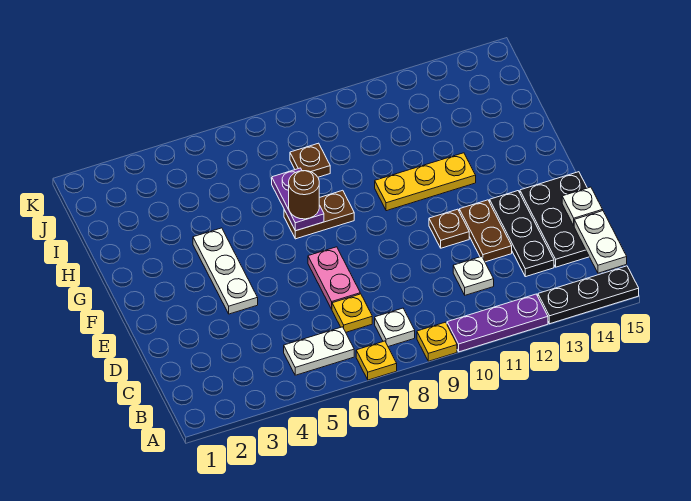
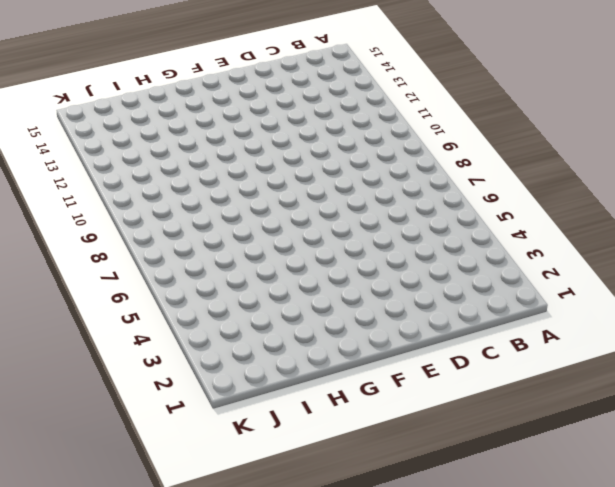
none -> yellow 1x1 plate [356,341,397,380]
none -> yellow 1x1 plate [417,322,457,361]
none -> purple 1x3 plate [447,294,548,352]

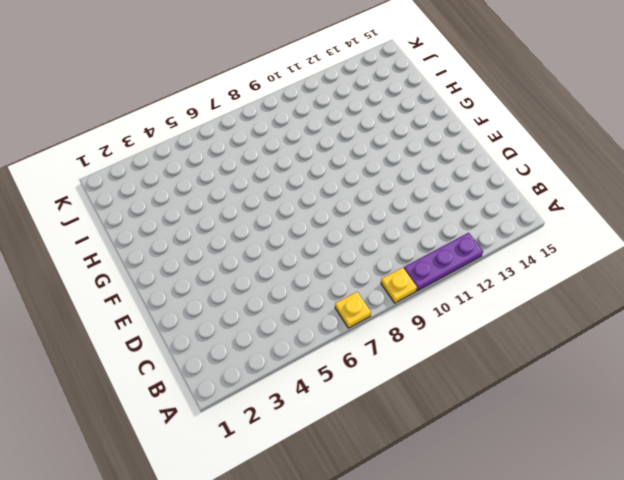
none -> black 1x3 plate [538,266,639,324]
none -> white 1x2 plate [284,327,354,375]
none -> white 1x1 plate [375,308,415,347]

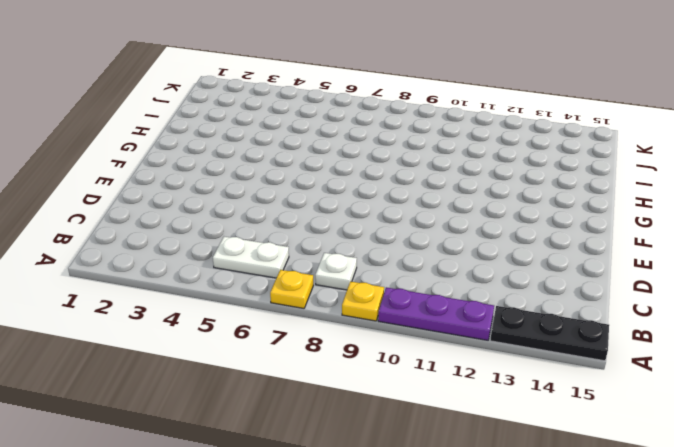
none -> yellow 1x1 plate [332,294,372,332]
none -> white 1x1 plate [453,256,494,295]
none -> black 1x3 plate [490,191,554,277]

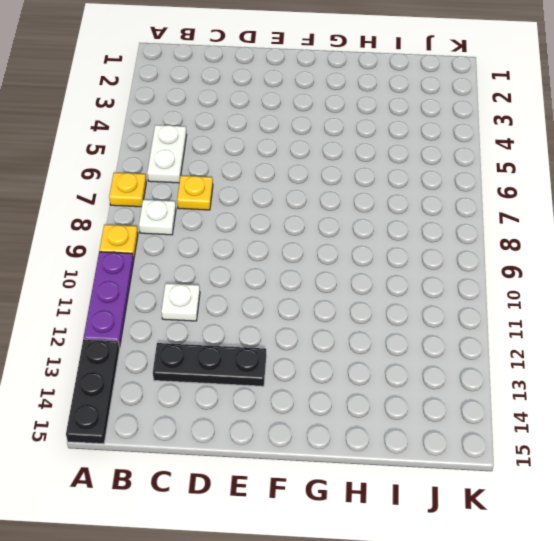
none -> black 2x3 plate [520,172,589,267]
none -> pink 1x2 plate [308,247,360,309]
none -> brown 1x2 plate [459,200,512,262]

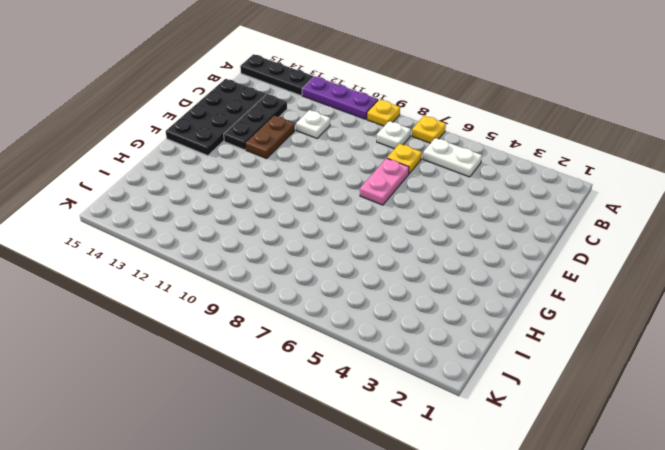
black 2x4 plate [166,79,266,156] -> black 2x3 plate [520,172,589,267]
none -> white 1x3 plate [193,228,258,314]
none -> brown 1x1 plate [429,209,469,248]
none -> brown 1x2 plate [284,190,354,239]

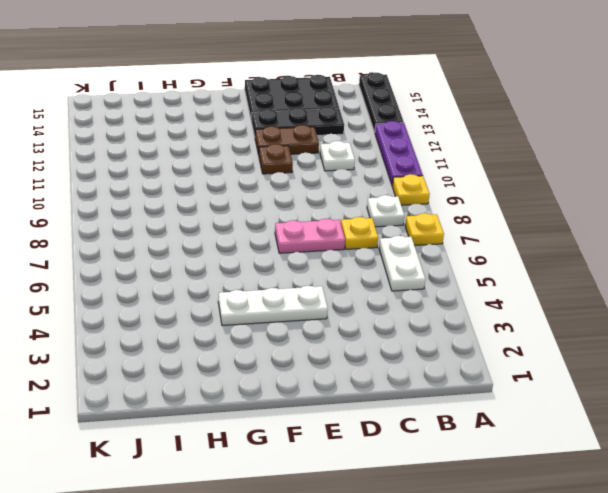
none -> brown 1x2 plate [284,190,354,239]
none -> yellow 1x3 plate [375,153,476,211]
none -> brown 1x1 plate [290,143,330,177]

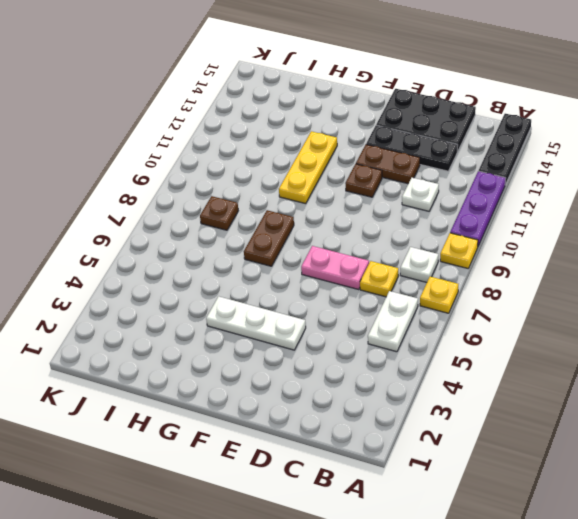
none -> white 1x2 plate [574,211,627,273]
none -> white 1x1 plate [562,187,603,226]
none -> purple 1x2 plate [272,168,324,231]

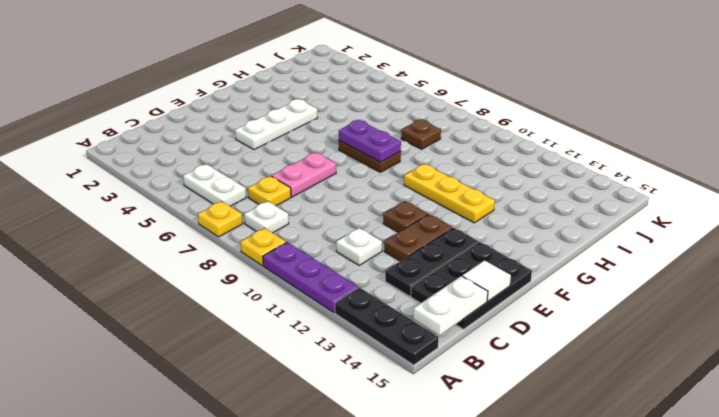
white 1x1 tile [462,261,511,301] -> white 1x1 plate [562,187,603,226]
purple 1x2 plate [339,120,401,162] -> purple 1x2 plate turned to [272,168,324,231]
none -> brown 1x1 round brick [289,171,319,219]

